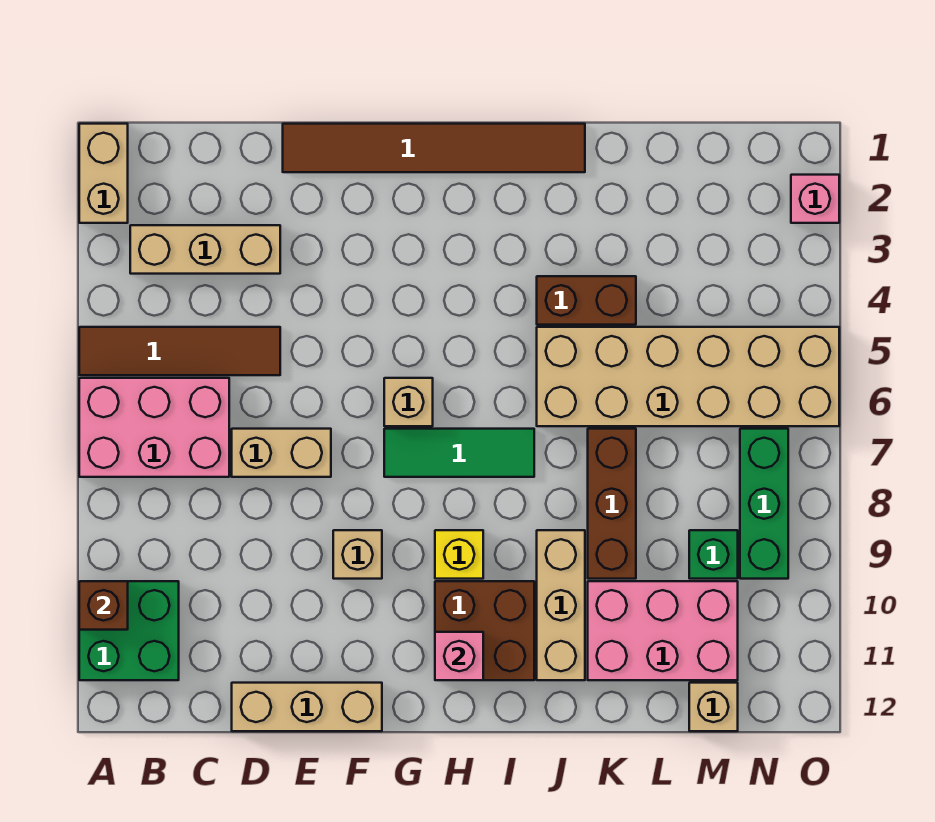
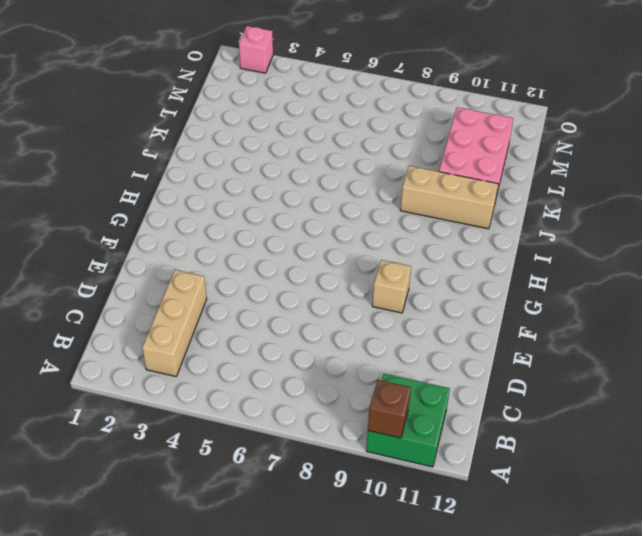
none -> tan 1x2 brick [79,124,128,223]
none -> brown 1x4 tile [79,327,280,375]
none -> pink 2x3 brick [79,378,229,477]

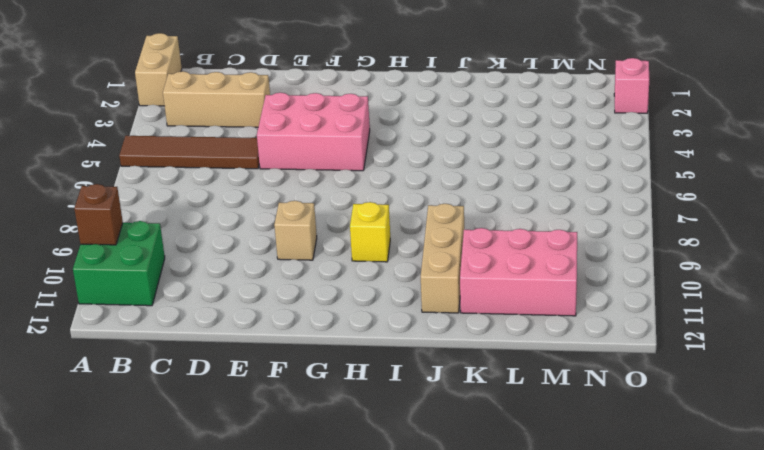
pink 2x3 brick [257,93,370,171] -> pink 2x3 brick moved to [79,378,229,477]
none -> tan 1x2 brick [232,429,331,477]
none -> tan 1x3 brick [232,683,382,731]
none -> brown 1x6 tile [283,124,585,172]

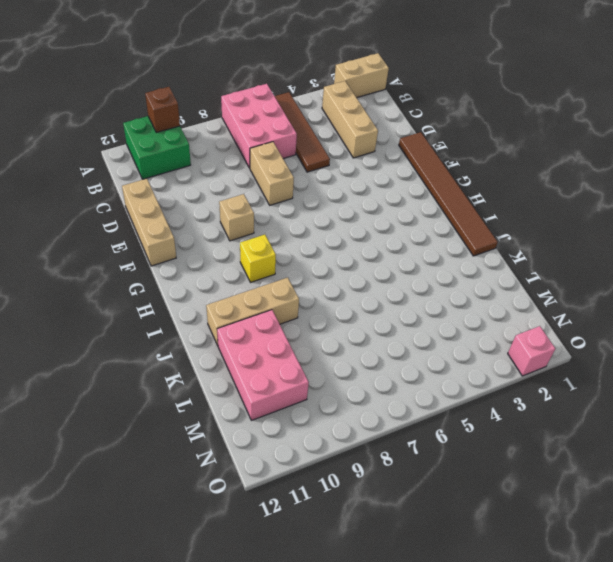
none -> tan 1x1 brick [384,378,433,426]
none -> green 1x3 tile [384,429,534,477]
none -> brown 2x2 brick [435,581,534,680]

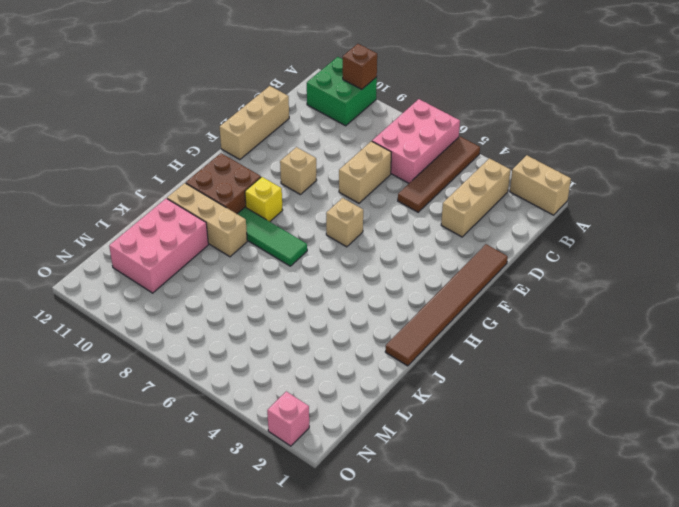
green 1x3 tile [238,207,307,266] -> green 1x3 tile turned to [384,429,534,477]
none -> brown 1x2 brick [537,276,636,325]
none -> tan 2x6 brick [537,327,839,426]
none -> brown 1x3 brick [588,429,636,579]

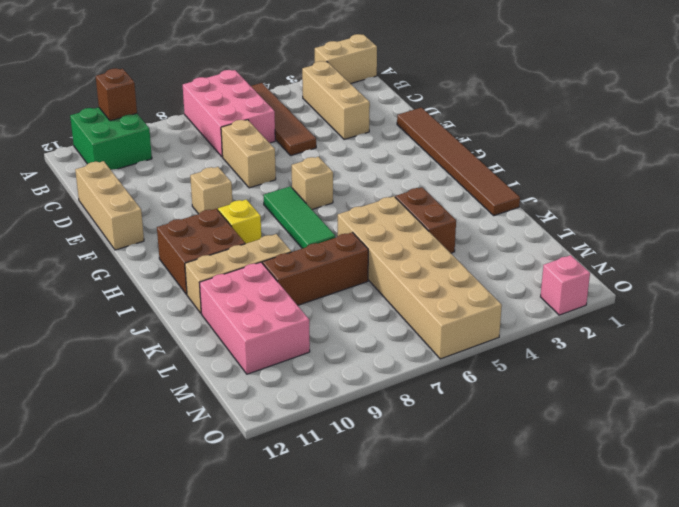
none -> green 1x1 brick [689,530,738,579]
none -> tan 1x1 brick [689,683,738,731]
none -> green 1x3 brick [740,429,788,579]

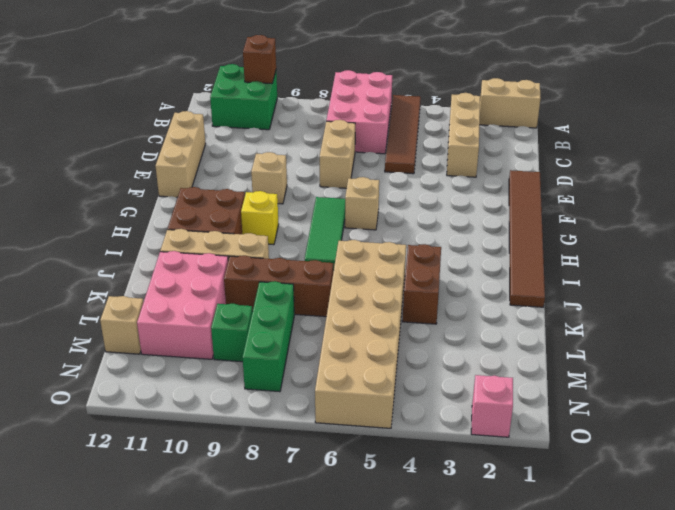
green 1x3 brick [242,281,294,392] -> green 1x3 brick turned to [740,429,788,579]
none -> pink 1x1 brick [435,632,483,680]

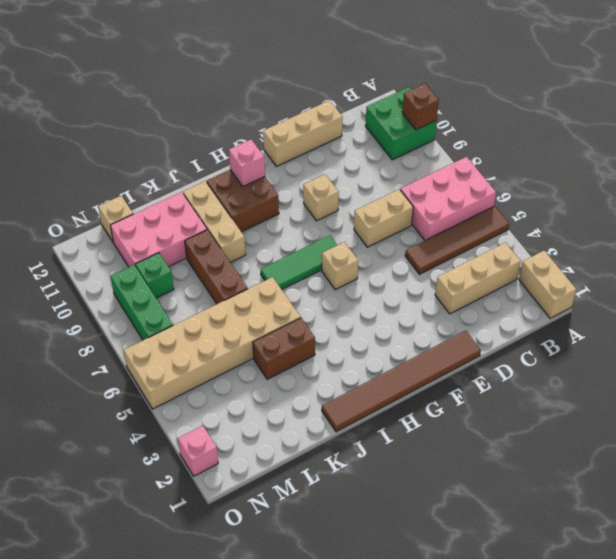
none -> yellow 1x1 brick [435,530,483,579]

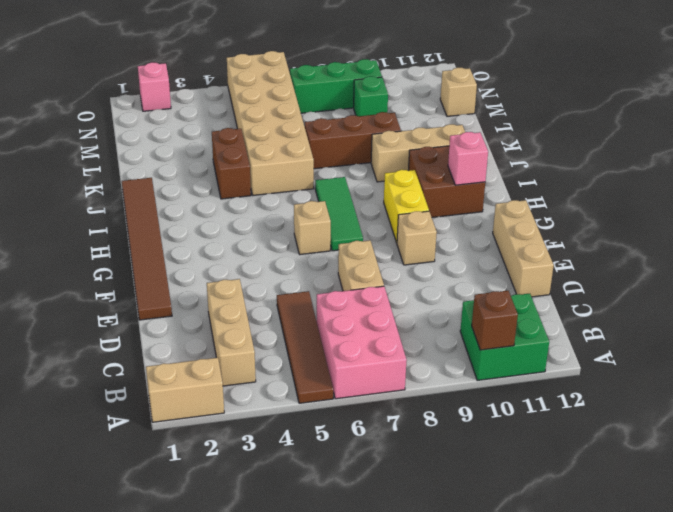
yellow 1x2 brick [384,170,429,243] -> yellow 1x1 brick [435,530,483,579]
none -> pink 2x3 brick [588,581,738,680]

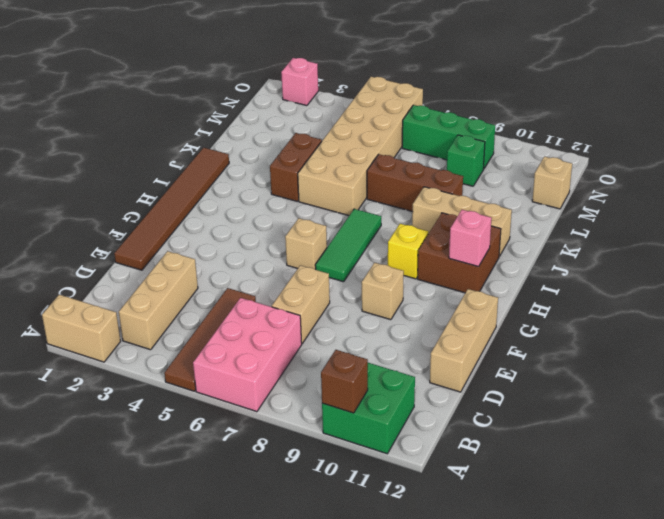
none -> pink 2x3 brick [588,581,738,680]

